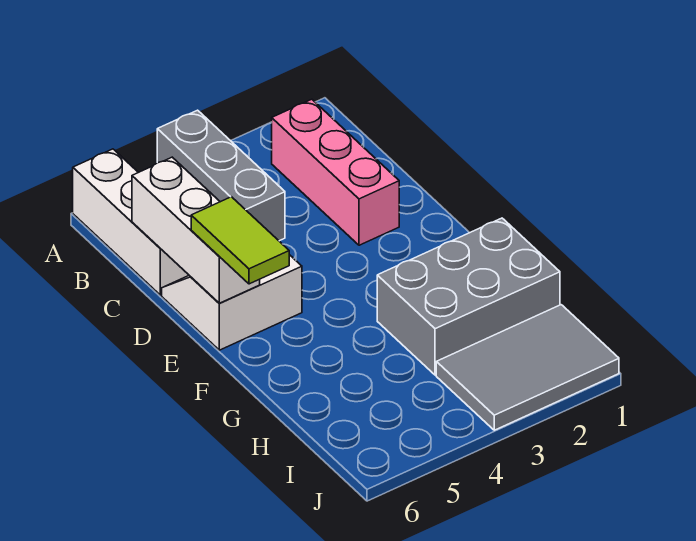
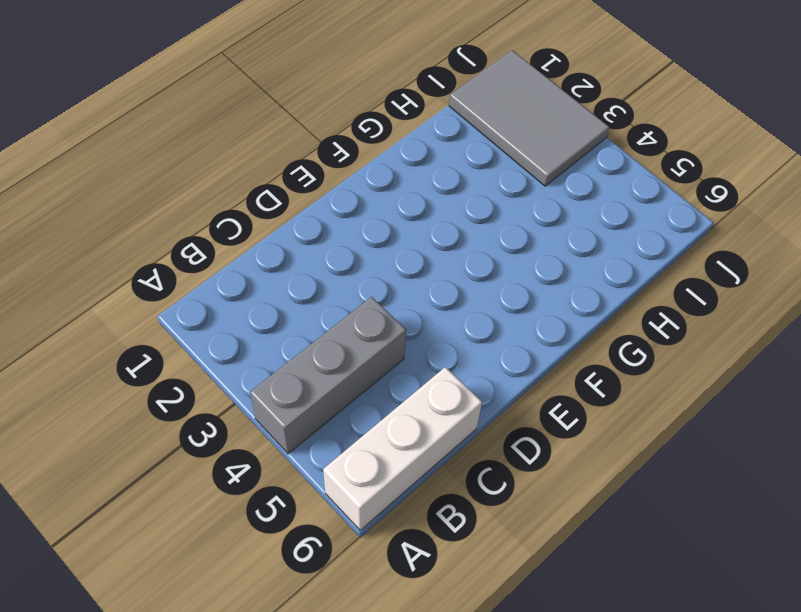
none -> pink 1x3 brick [272,99,399,245]
none -> white 2x2 slope [162,255,302,350]

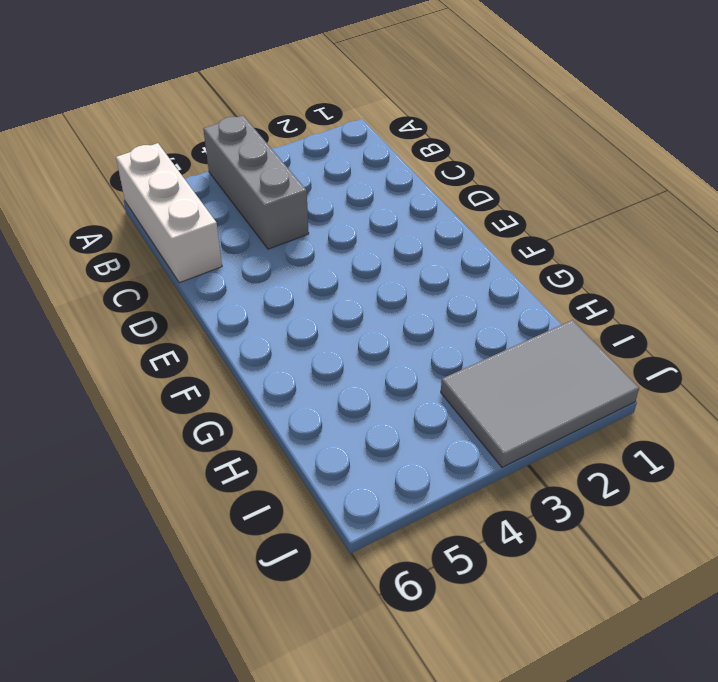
none -> pink 1x3 brick [272,99,399,245]
none -> white 2x2 slope [162,255,302,350]

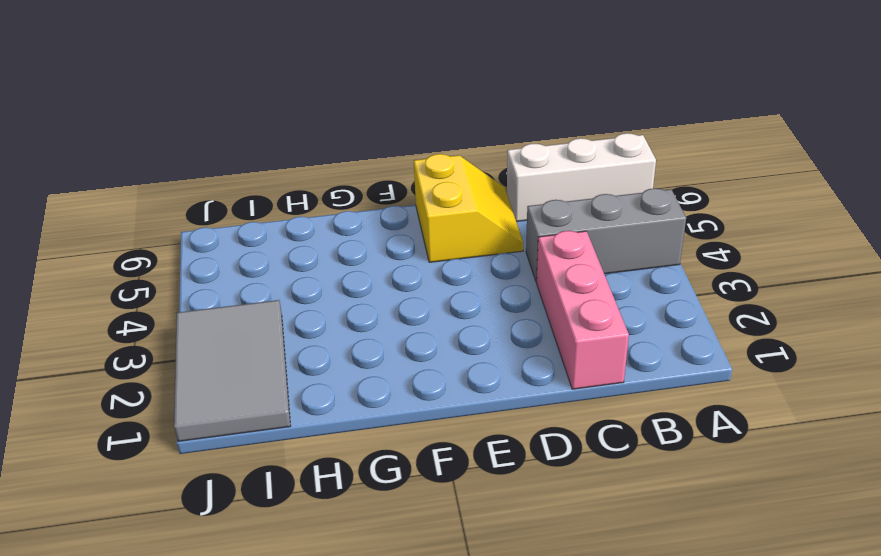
pink 1x3 brick [537,231,629,389] -> pink 1x3 brick turned to [272,99,399,245]
yellow 2x2 slope [414,154,523,262] -> white 2x2 slope [162,255,302,350]
none -> grey 2x3 brick [377,218,560,375]
none -> white 1x3 brick [132,157,260,303]

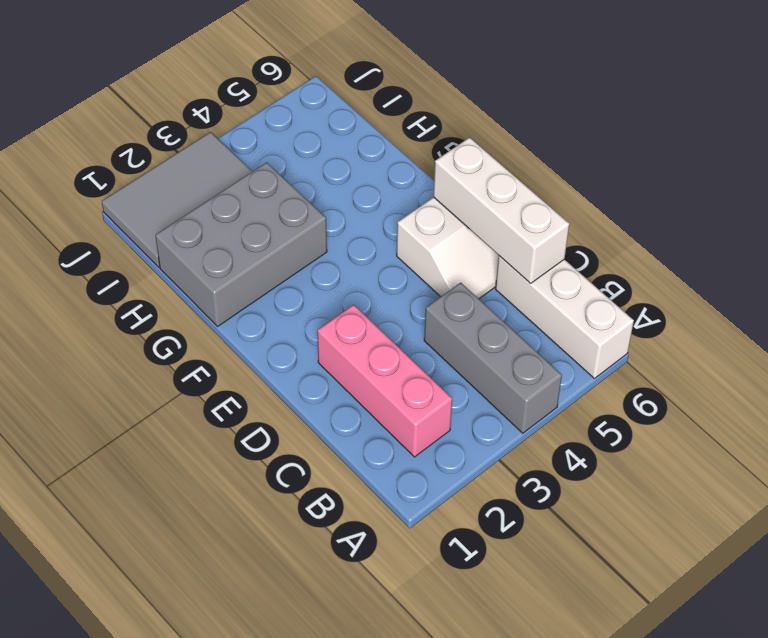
none -> lime 1x2 tile [191,197,289,284]

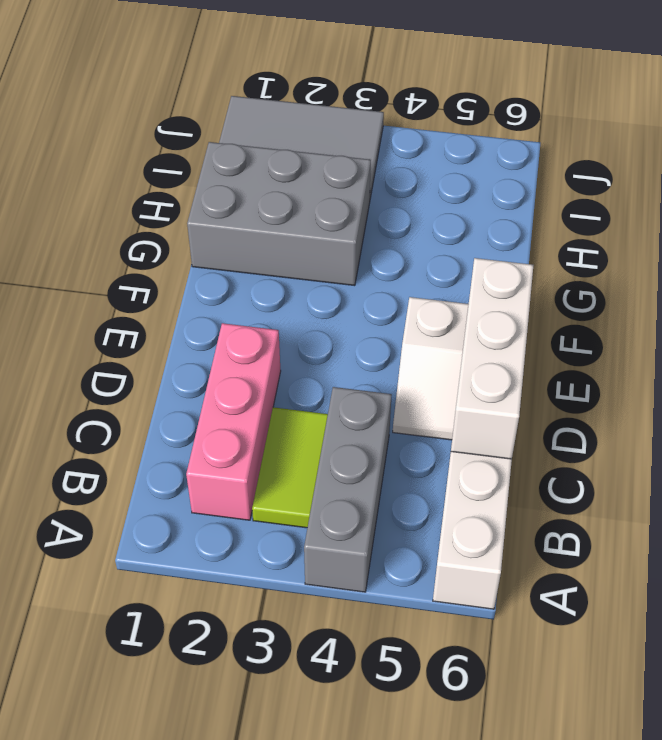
lime 1x2 tile [252,407,328,528] -> lime 1x2 tile moved to [191,197,289,284]

